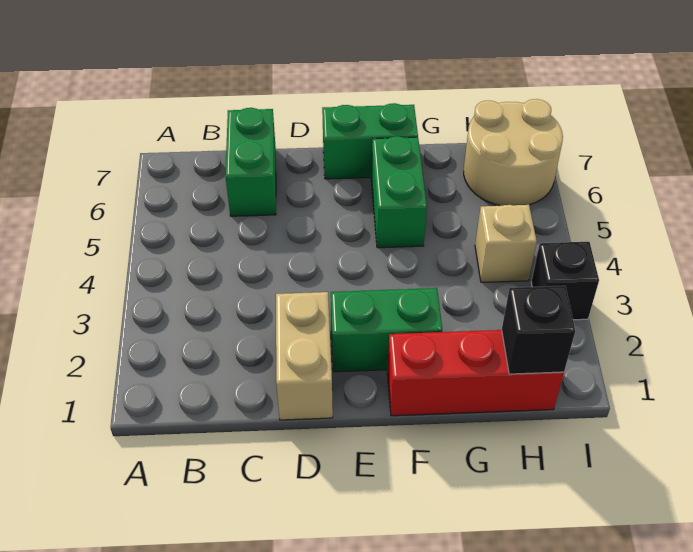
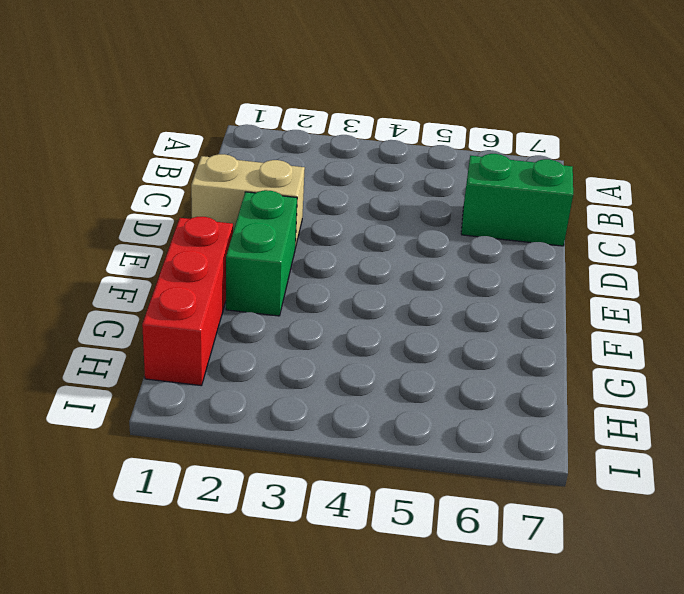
none -> green 1x2 brick [322,103,418,179]
none -> green 1x2 brick [371,136,427,248]

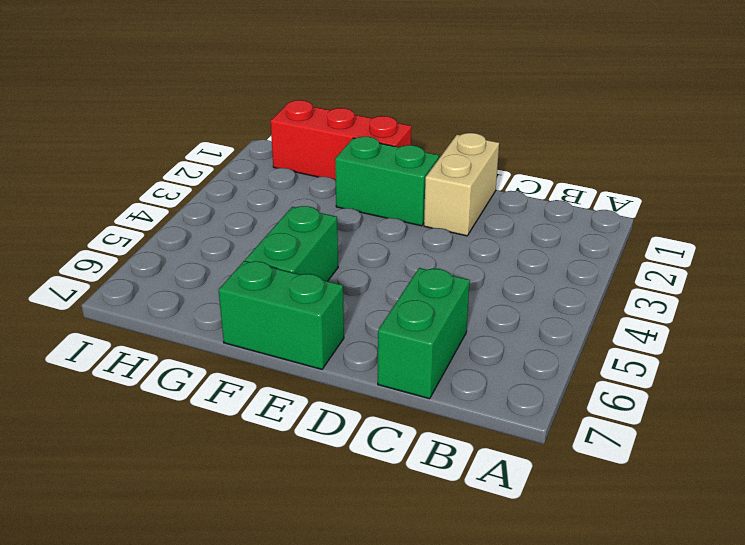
none -> tan 1x1 brick [475,205,537,282]
none -> tan 2x2 round brick [464,99,563,206]

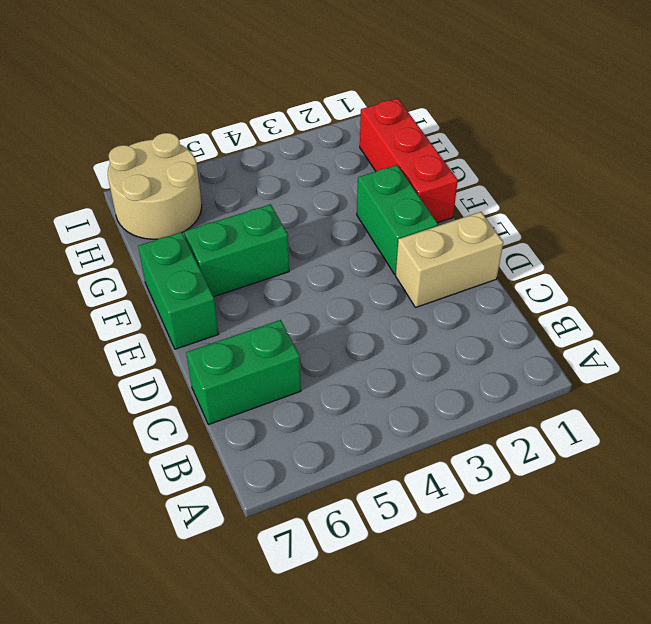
none -> tan 1x1 brick [475,205,537,282]
none -> black 1x1 brick [531,242,599,320]

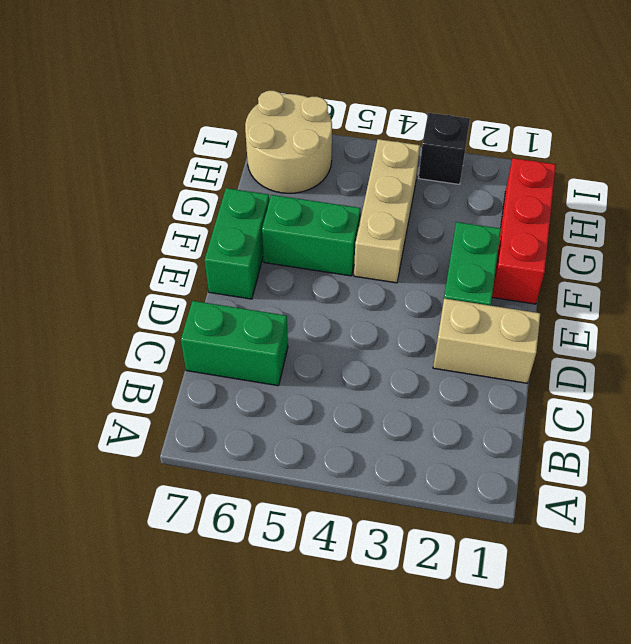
tan 1x3 brick [354,139,420,283] -> tan 1x1 brick [475,205,537,282]
none -> black 1x1 brick [502,286,575,374]

